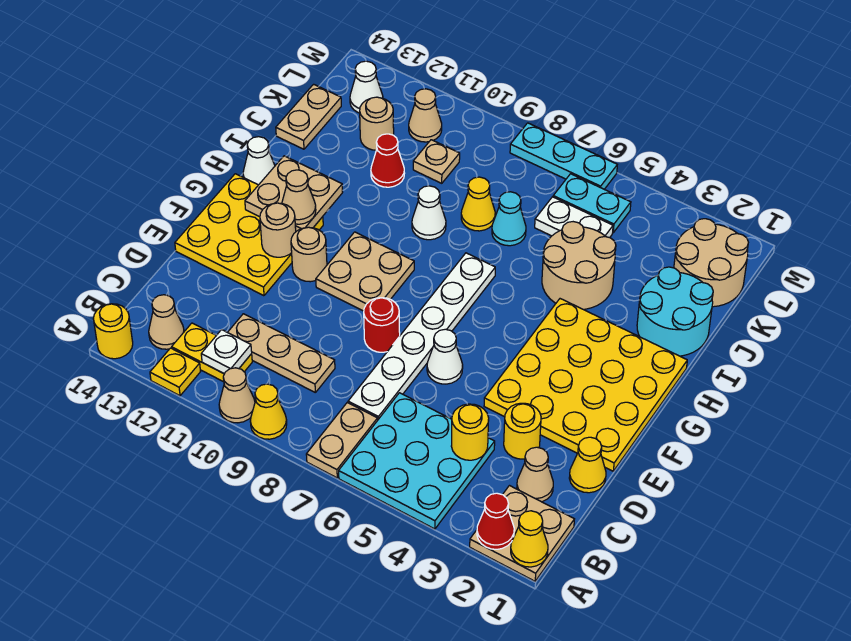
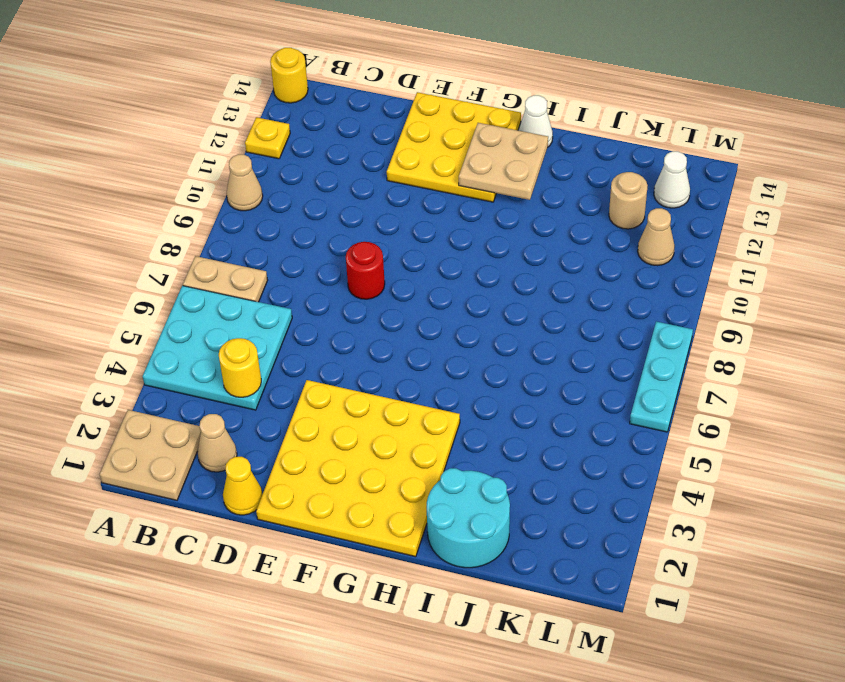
none -> yellow 1x1 cone [250,384,287,439]
none -> yellow 1x2 plate [172,323,252,382]
none -> tan 1x1 cone [149,295,184,349]
none -> white 1x6 plate [348,253,495,419]

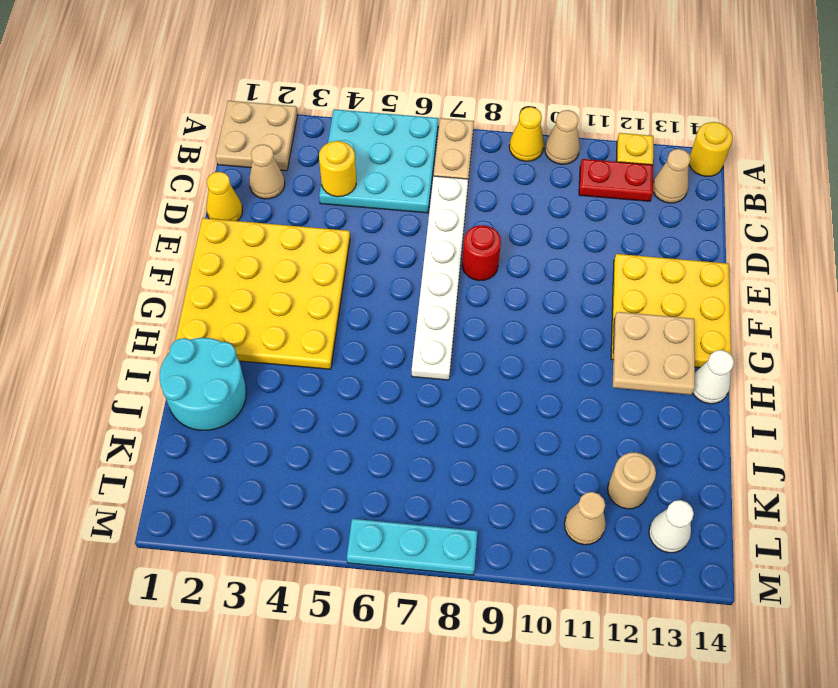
red 1x2 plate [579,159,653,201] -> yellow 1x2 plate [172,323,252,382]
none -> tan 1x3 plate [228,314,335,392]
none -> yellow 1x1 round brick [504,403,541,459]
none -> white 1x1 cone [427,329,463,384]
none -> tan 2x2 plate [316,232,414,311]

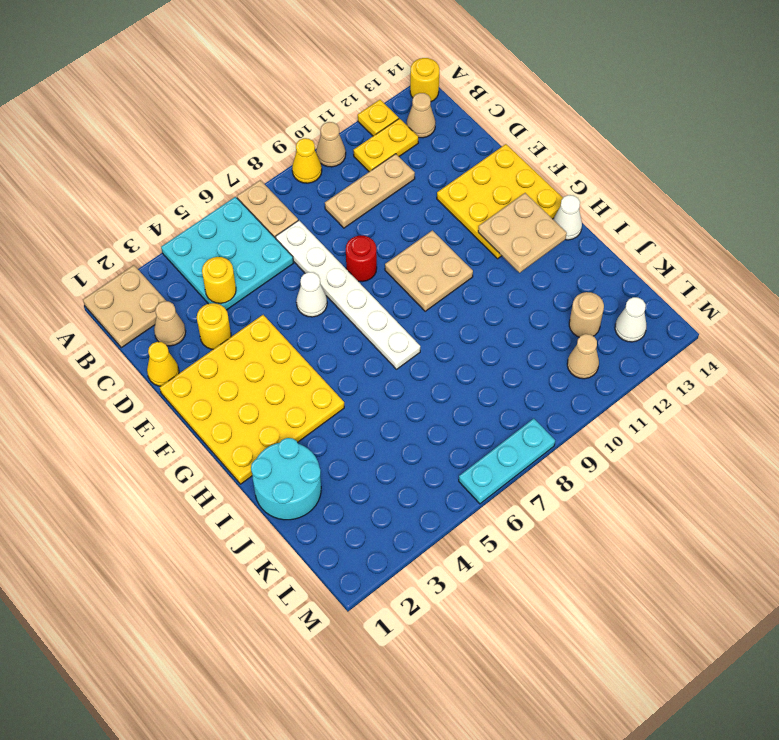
none -> tan 1x1 round brick [291,227,327,282]
none -> tan 2x2 round brick [542,222,616,309]
none -> white 1x1 cone [412,186,446,240]
none -> cyan 1x1 cone [492,192,526,246]

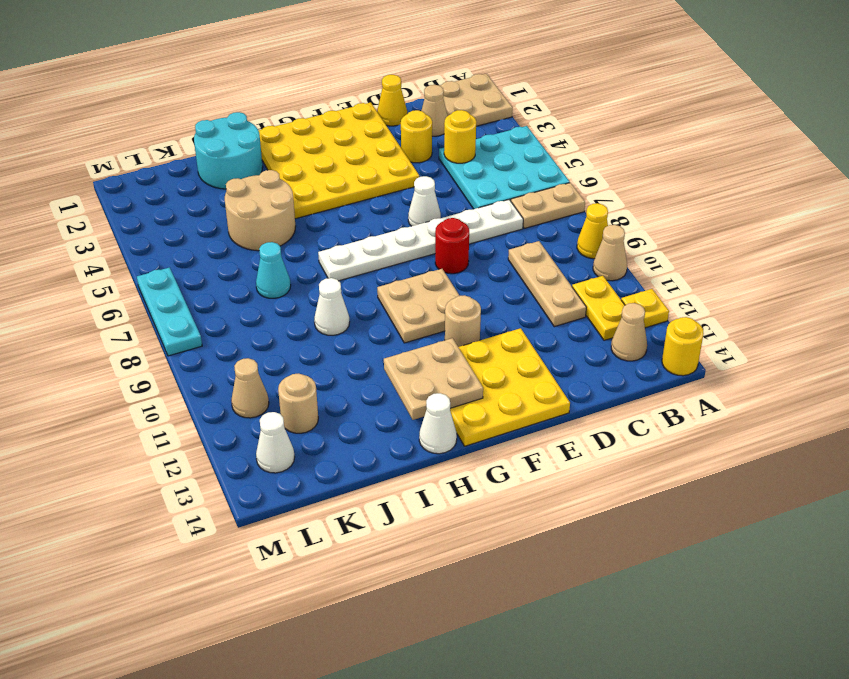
none -> yellow 1x1 cone [461,177,495,231]
none -> red 1x1 cone [371,134,405,187]
none -> tan 1x2 plate [276,84,341,149]
none -> tan 2x2 round brick [674,219,748,307]

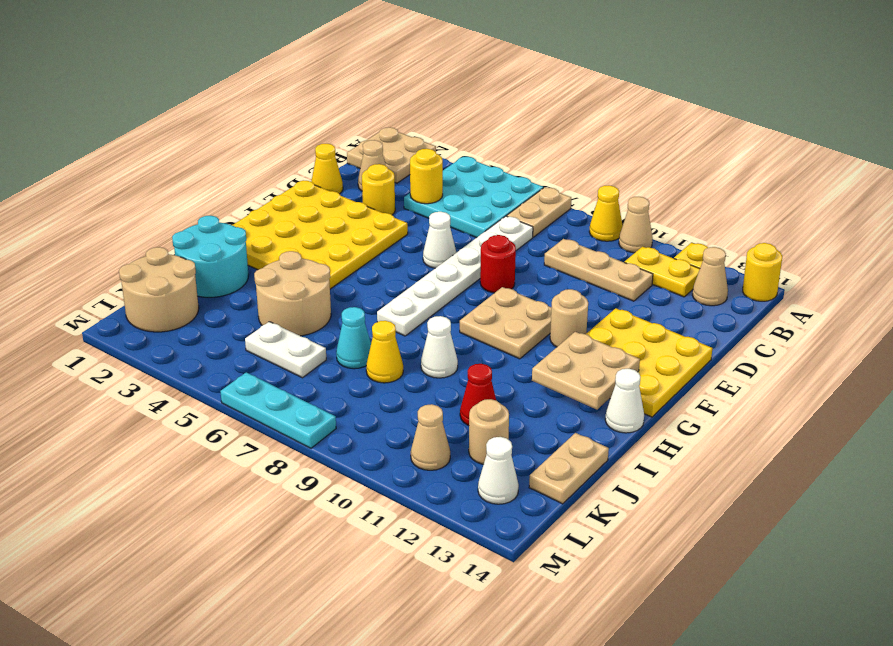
none -> tan 1x1 plate [413,140,460,183]
none -> cyan 1x2 plate [553,174,631,233]
none -> yellow 1x1 cone [511,511,548,567]
none -> red 1x1 cone [477,493,514,549]

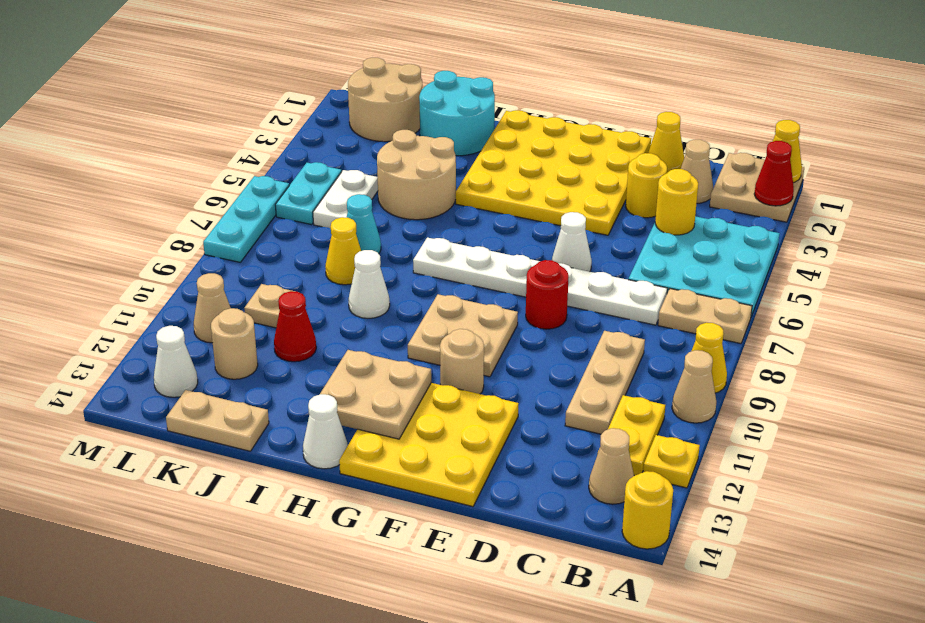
none -> white 1x1 plate [201,330,252,374]
none -> tan 1x1 round brick [260,203,296,257]
none -> tan 1x1 cone [282,170,316,224]

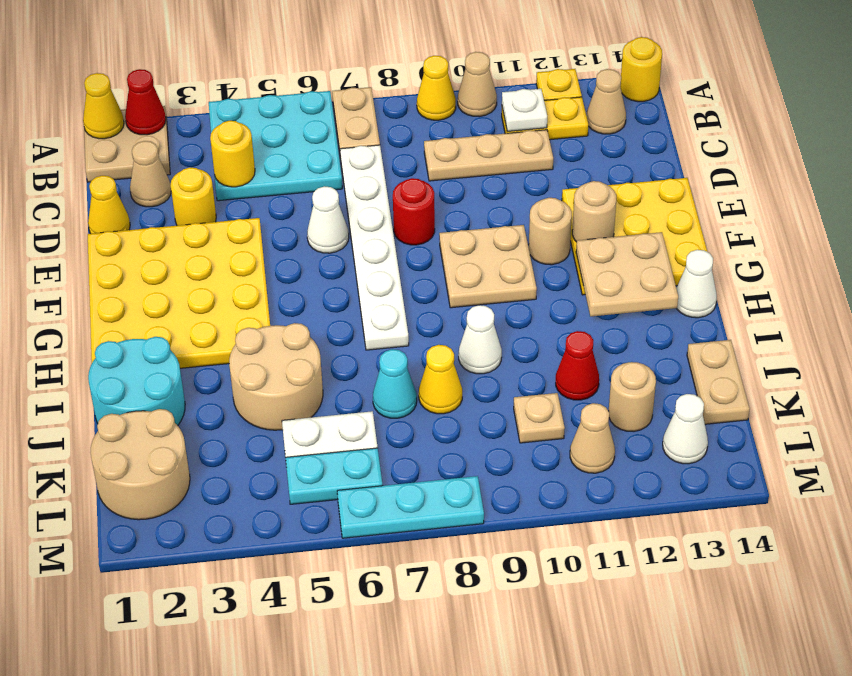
none -> tan 1x1 cone [282,170,316,224]

